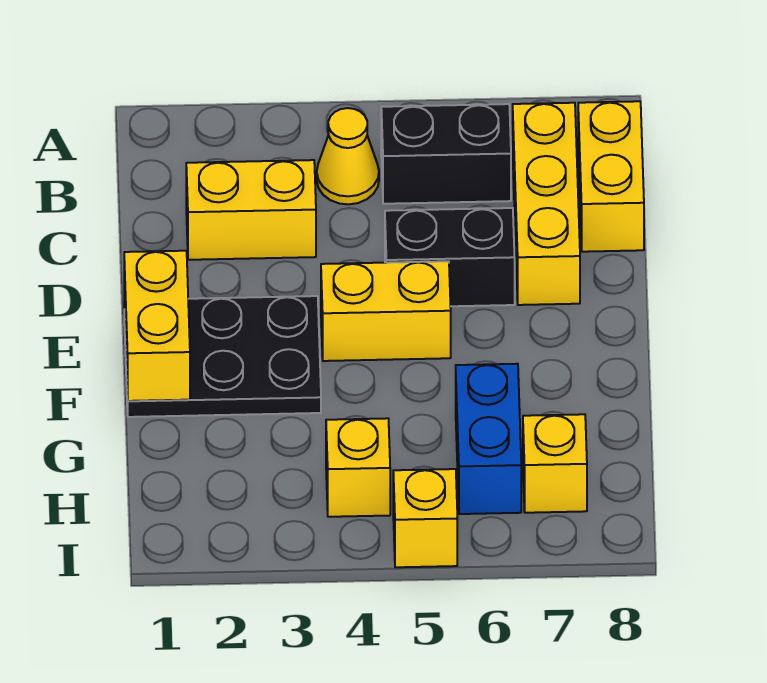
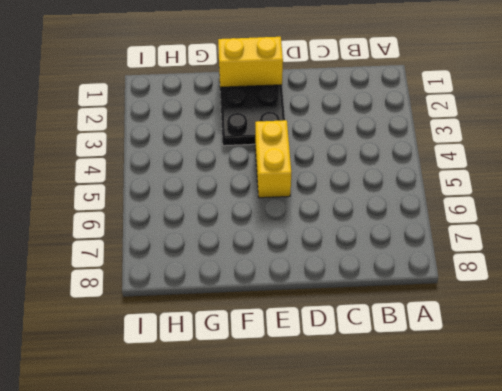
none -> yellow 1x1 cone [317,108,379,204]
none -> black 1x2 brick [381,104,511,204]
none -> yellow 1x3 brick [513,103,580,305]

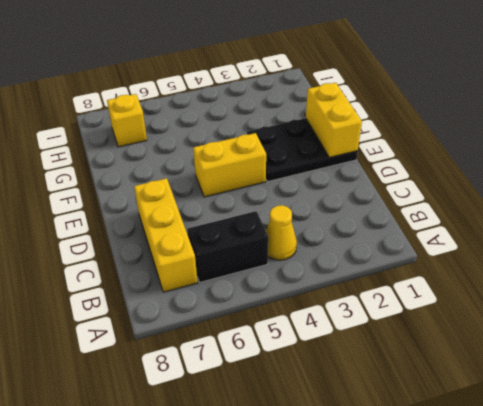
none -> yellow 1x2 brick [578,101,644,252]
none -> yellow 1x2 brick [186,160,316,260]
none -> black 1x2 brick [385,208,515,306]

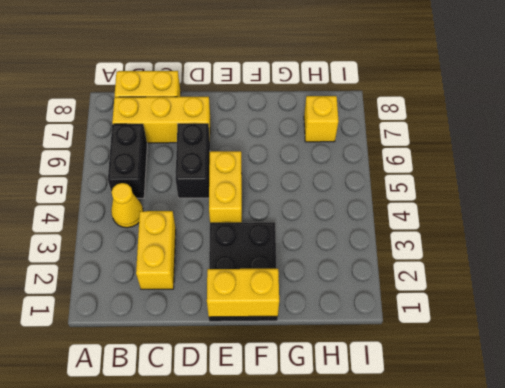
none -> blue 1x2 brick [456,364,521,514]
none -> yellow 1x1 brick [326,418,390,517]
none -> yellow 1x1 brick [393,469,457,567]

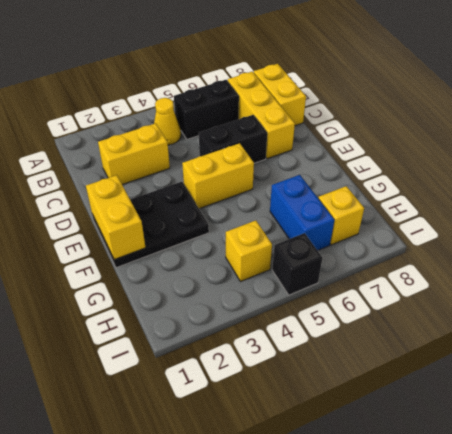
black 1x1 brick [272,233,322,295] -> yellow 1x1 brick [393,469,457,567]

